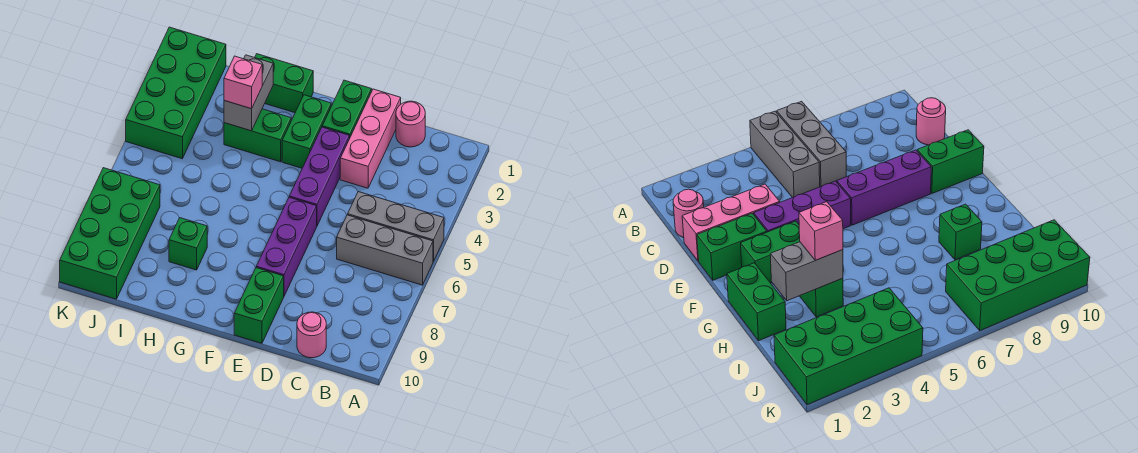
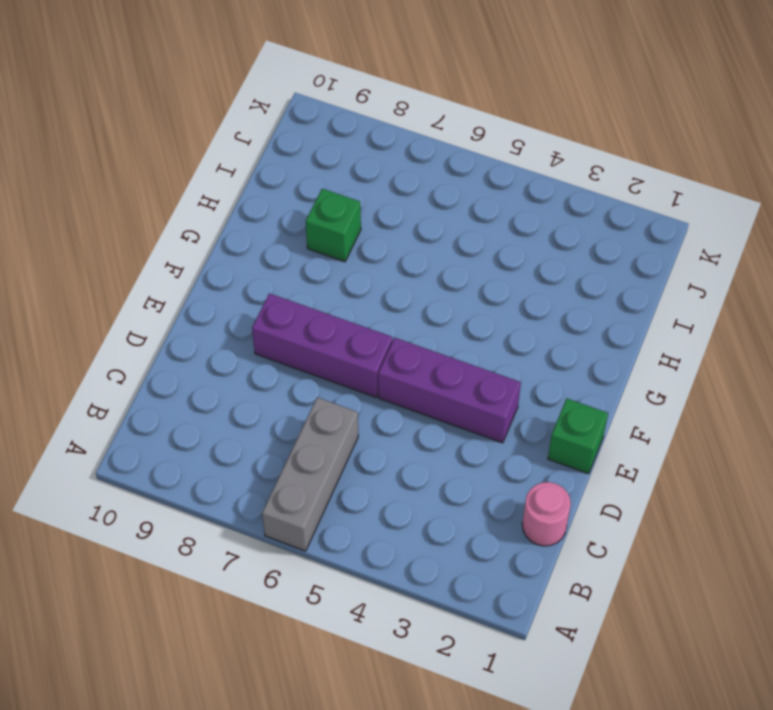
green 1x1 brick [548,399,608,474] -> green 1x2 brick [322,80,372,137]
none -> grey 1x3 brick [348,192,444,262]
none -> pink 1x1 round brick [297,312,326,358]
none -> pink 1x3 brick [340,89,401,188]

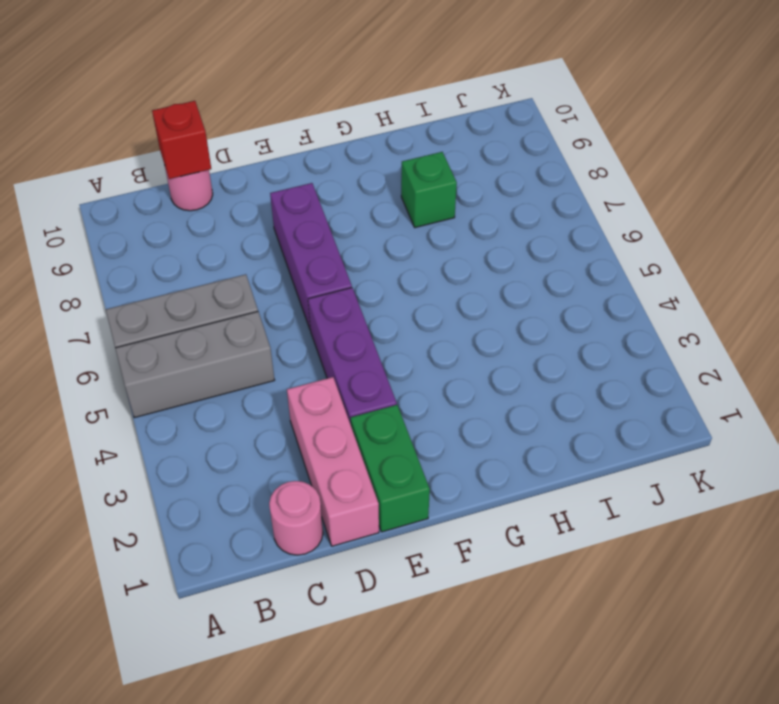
red 1x1 brick [152,101,211,179] -> none
none -> green 1x2 brick [234,268,284,343]
none -> green 1x2 brick [282,95,331,168]
none -> green 1x2 brick [255,54,313,113]

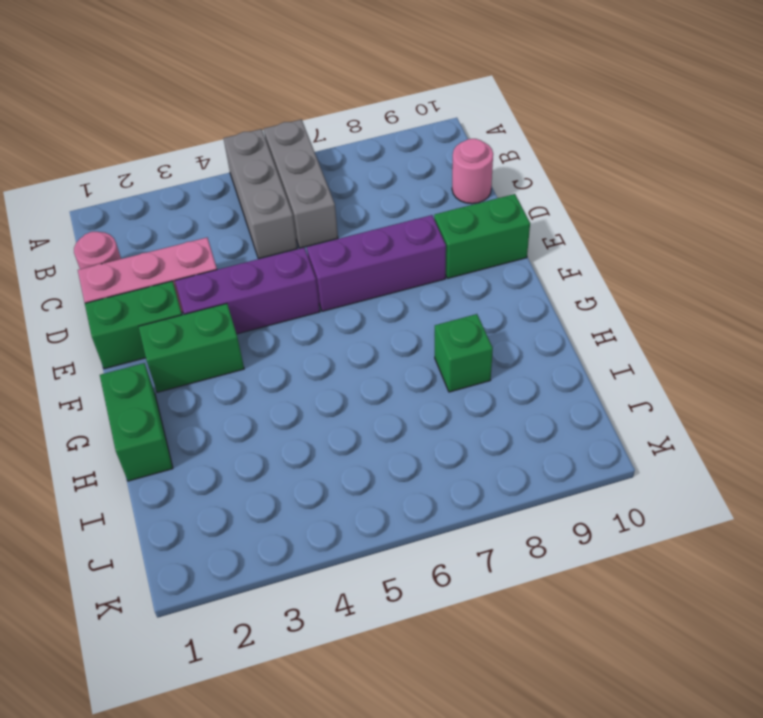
none -> green 1x2 brick [224,109,291,162]
none -> green 2x4 brick [126,27,226,159]
none -> green 2x4 brick [60,168,160,299]

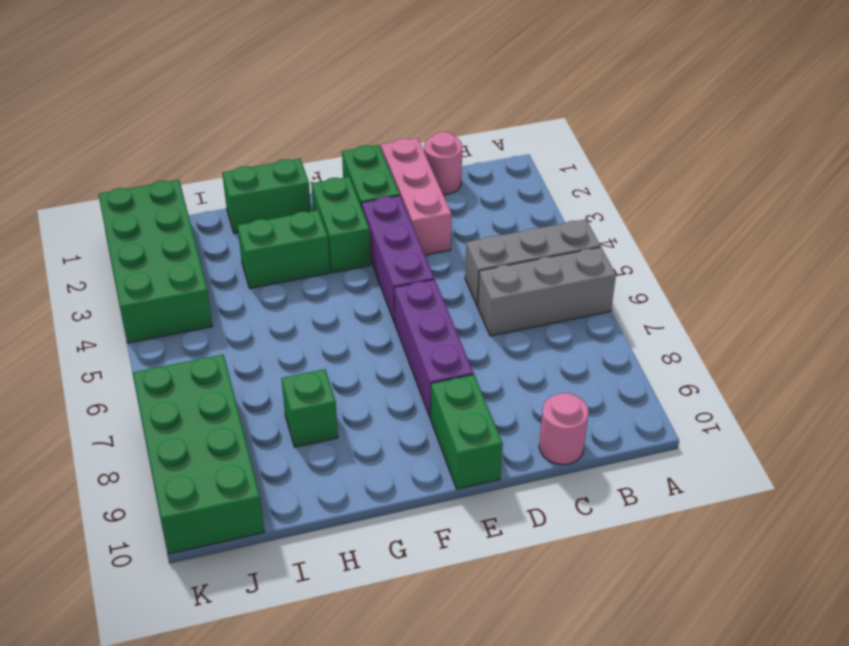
none -> grey 1x2 brick [224,55,273,131]
none -> pink 1x1 brick [224,56,262,109]

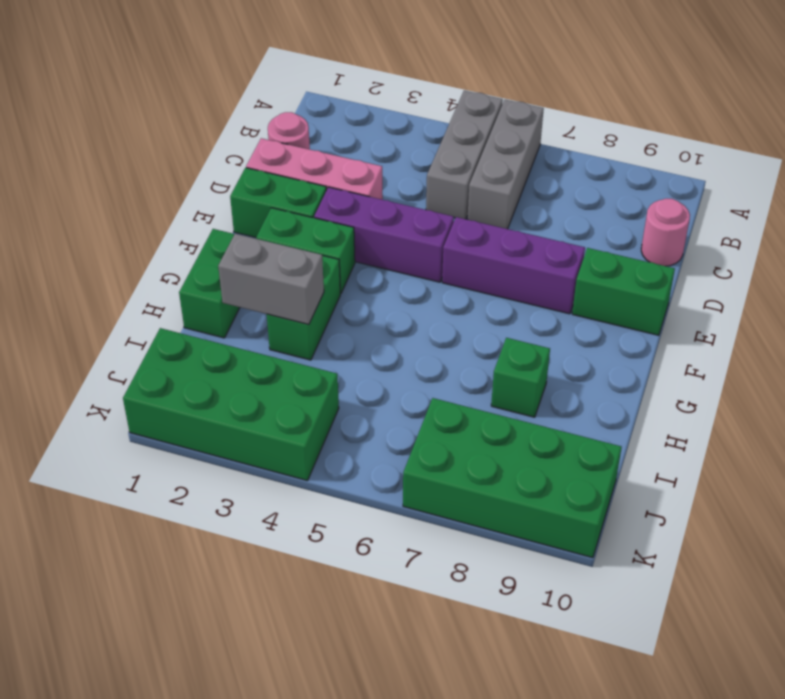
none -> pink 1x1 brick [224,56,262,109]

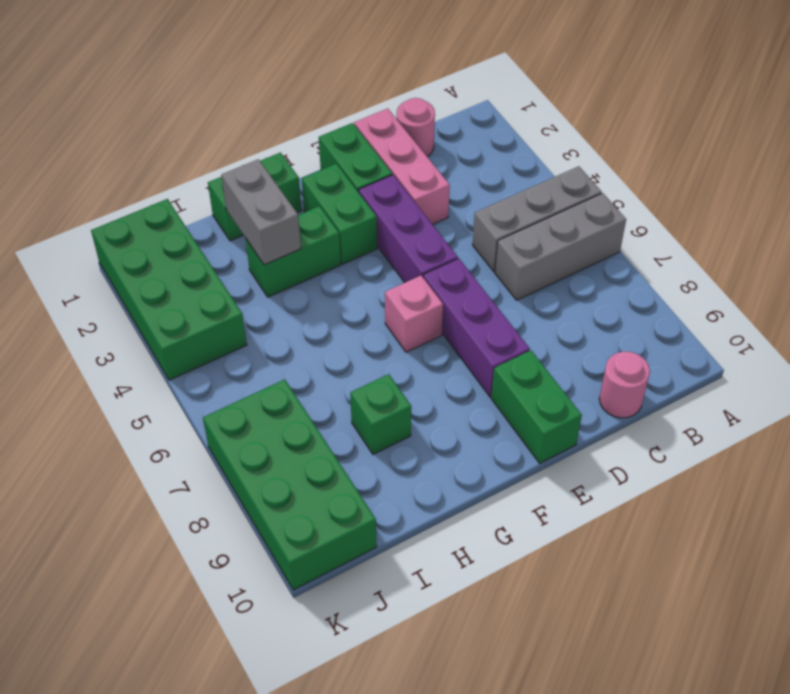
pink 1x1 brick [385,276,443,352] -> pink 1x1 brick moved to [224,56,262,109]

